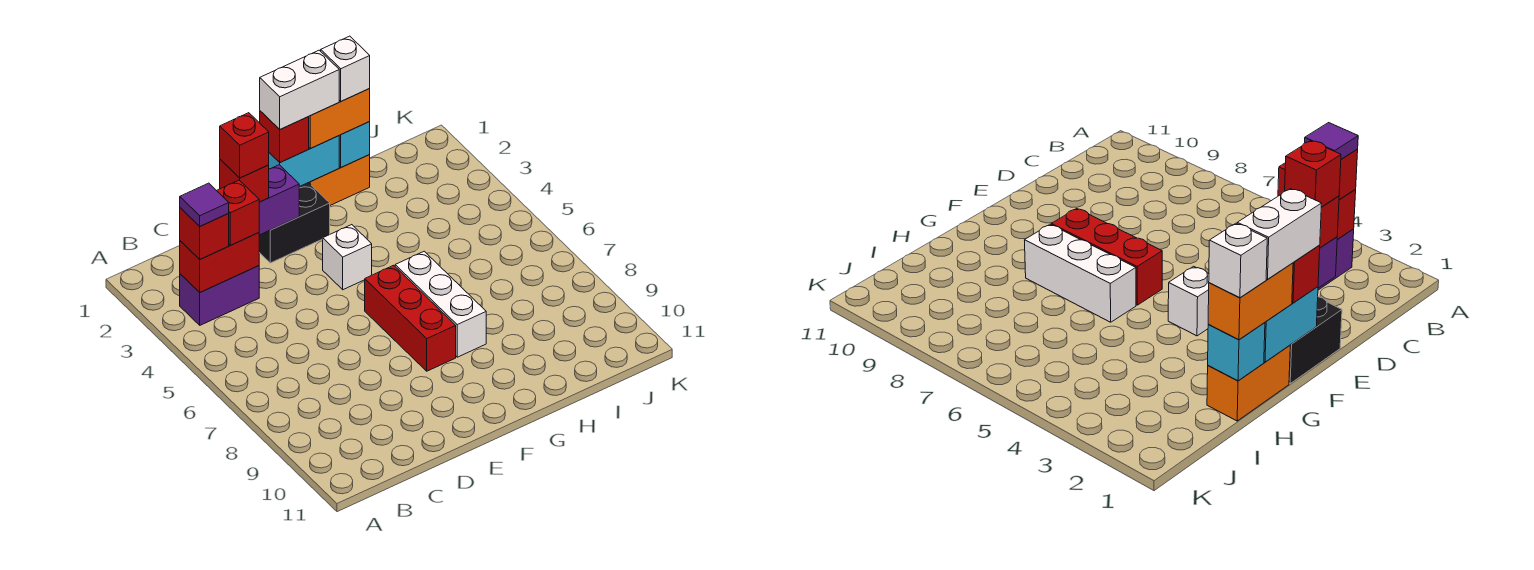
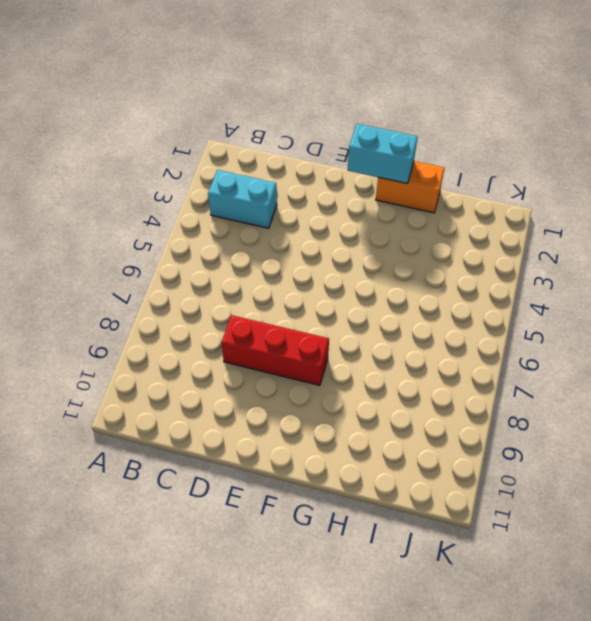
cyan 1x2 brick [208,170,277,228] -> purple 1x2 brick [180,266,259,325]
red 1x3 brick [221,315,329,385] -> red 1x3 brick turned to [365,265,456,371]
none -> black 2x2 brick [259,183,330,263]
none -> white 1x1 brick [323,225,372,290]
none -> white 1x3 brick [395,251,486,357]

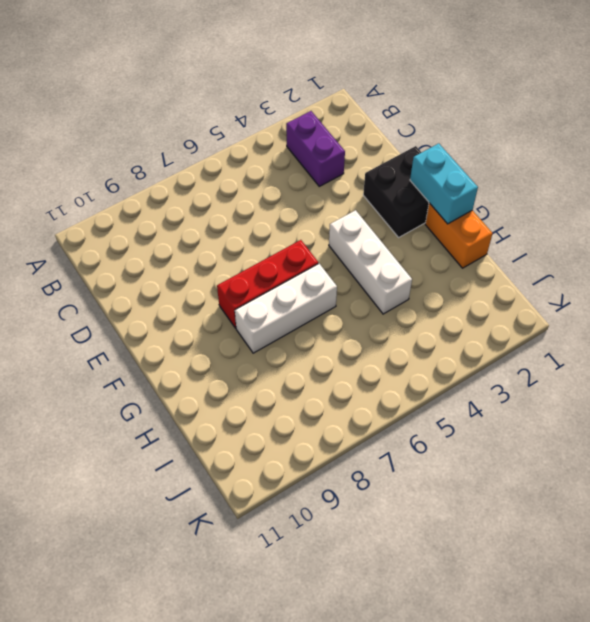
white 1x3 brick [329,210,412,314] -> white 1x1 brick [323,225,372,290]
none -> red 1x2 brick [180,233,259,292]
none -> purple 1x2 brick [259,165,299,235]
none -> cyan 1x1 brick [339,122,370,167]

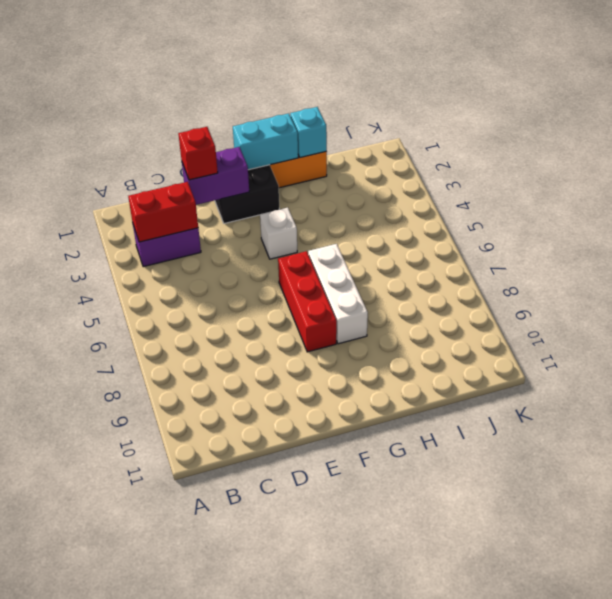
none -> red 1x1 brick [180,208,229,259]
none -> red 1x1 brick [217,180,259,245]
none -> red 1x1 brick [260,111,309,162]

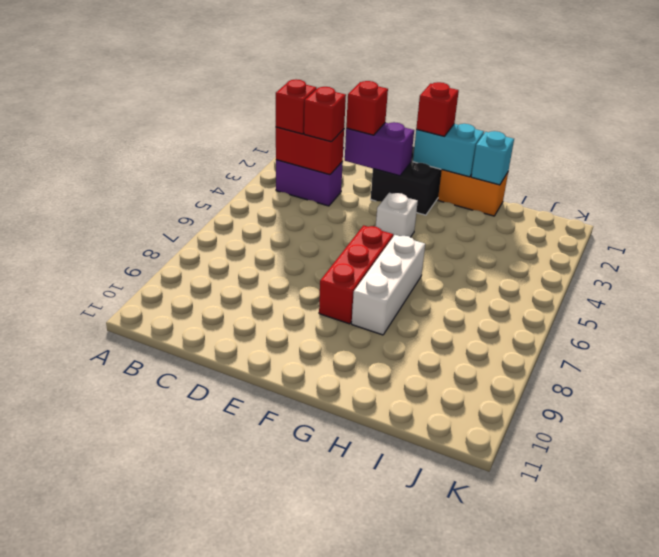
none -> orange 1x2 brick [309,89,370,149]
none -> purple 1x1 tile [180,183,229,226]
none -> red 1x1 brick [220,113,269,178]

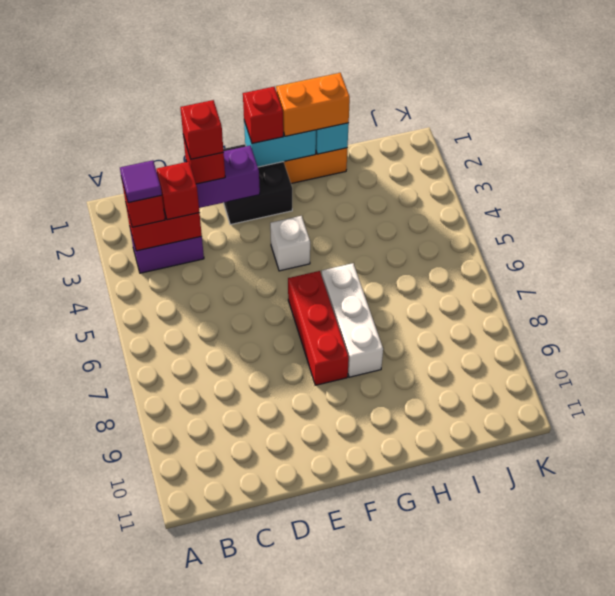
none -> white 1x2 brick [260,50,339,129]
none -> white 1x1 brick [321,36,370,101]

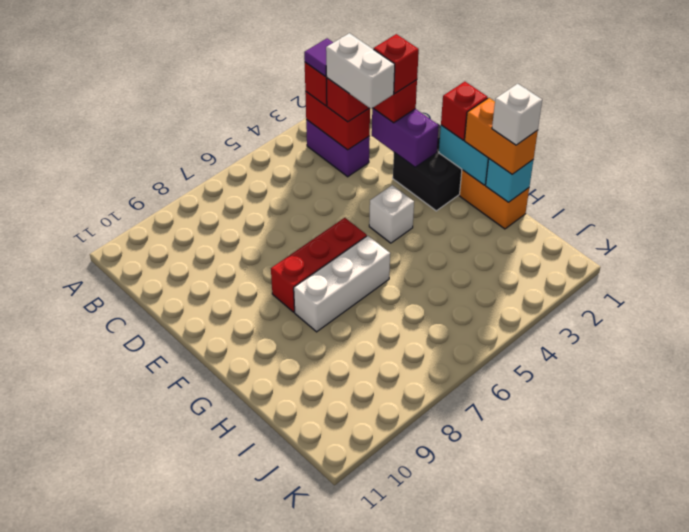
white 1x2 brick [326,33,395,109] -> white 1x2 brick moved to [260,50,339,129]

